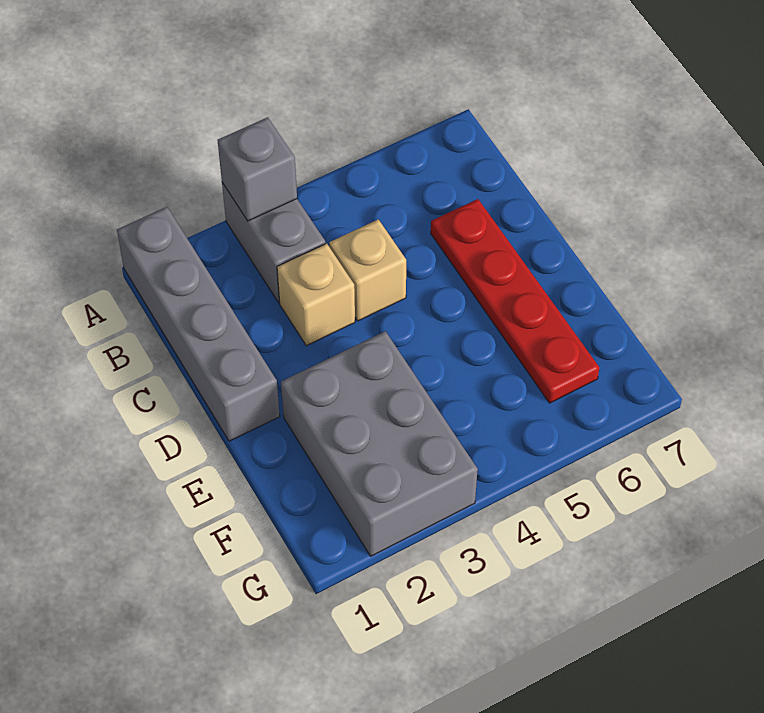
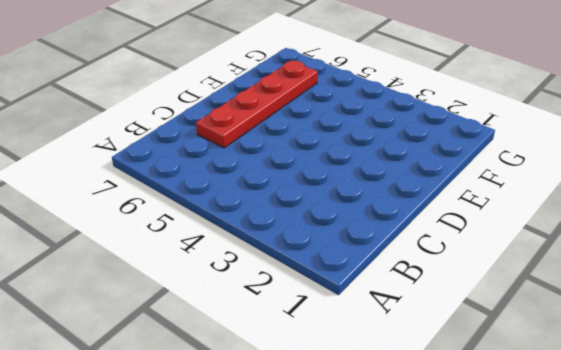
none -> grey 1x4 brick [117,207,280,441]
none -> grey 1x2 brick [222,183,326,303]

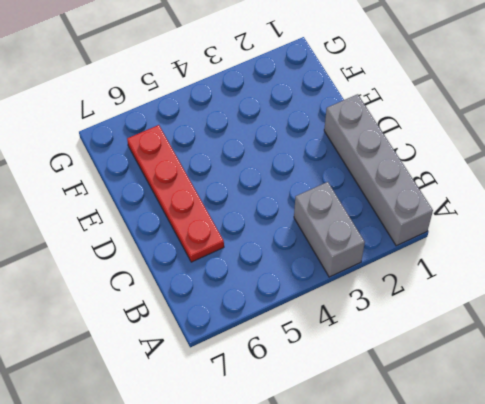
none -> tan 1x1 brick [277,243,355,346]
none -> tan 1x1 brick [329,219,406,321]

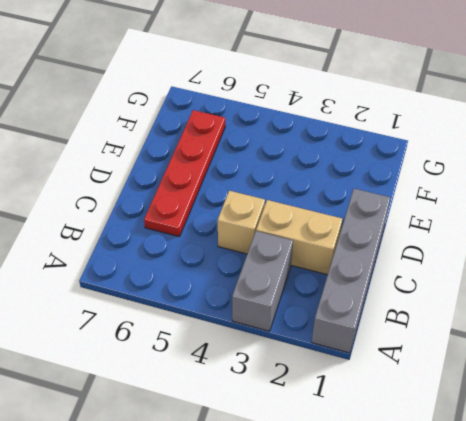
tan 1x2 brick [256,200,342,275] -> tan 1x1 brick [277,243,355,346]
none -> grey 2x3 brick [281,331,478,556]
none -> grey 1x1 brick [218,117,297,221]

